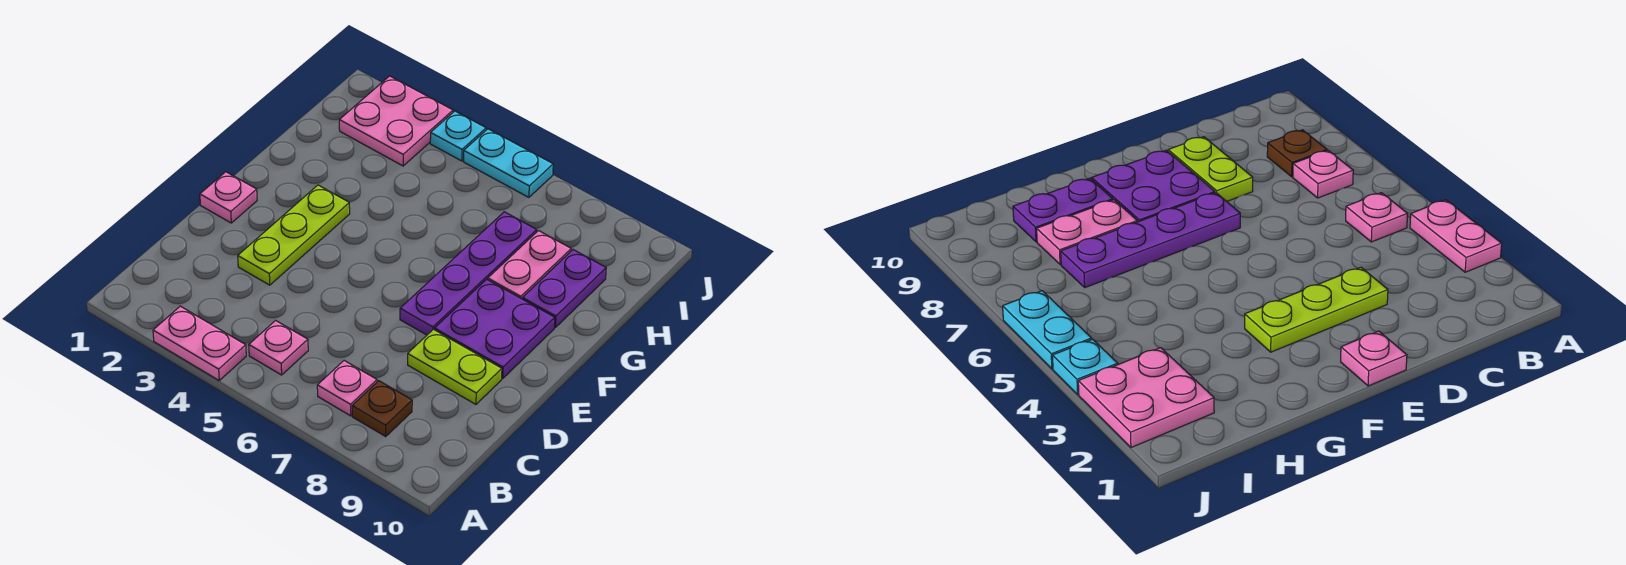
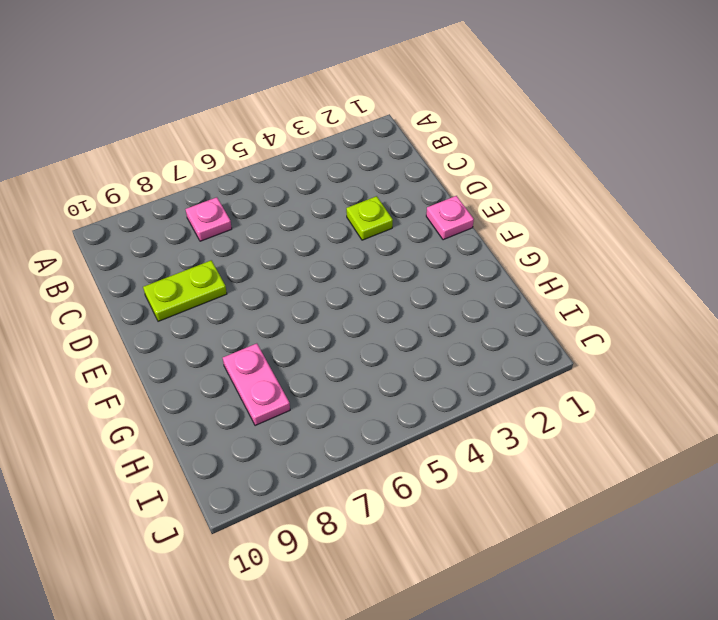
lime 1x1 plate [346,196,393,240] -> lime 1x3 plate [238,185,350,285]
none -> pink 1x2 plate [153,306,246,380]
none -> pink 1x1 plate [249,321,308,375]
none -> brown 1x1 plate [352,381,412,436]

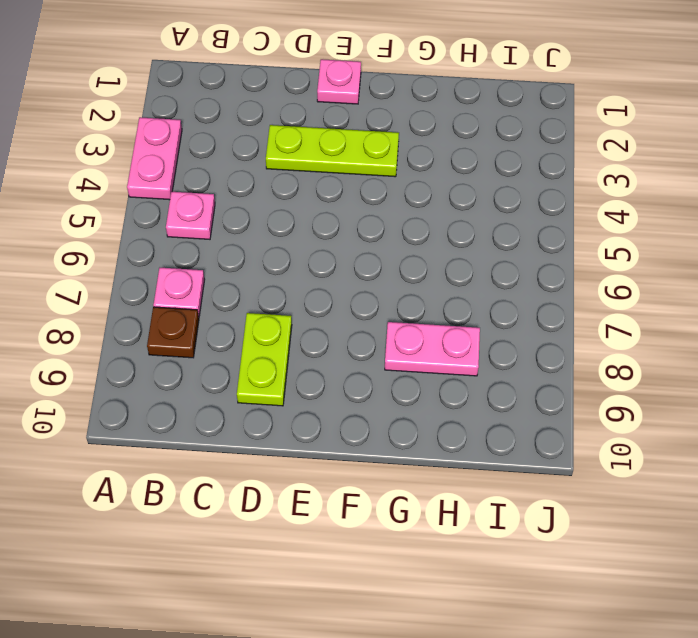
none -> purple 1x4 plate [400,212,537,335]
none -> purple 2x2 plate [435,279,555,378]
none -> purple 1x2 plate [523,250,606,328]

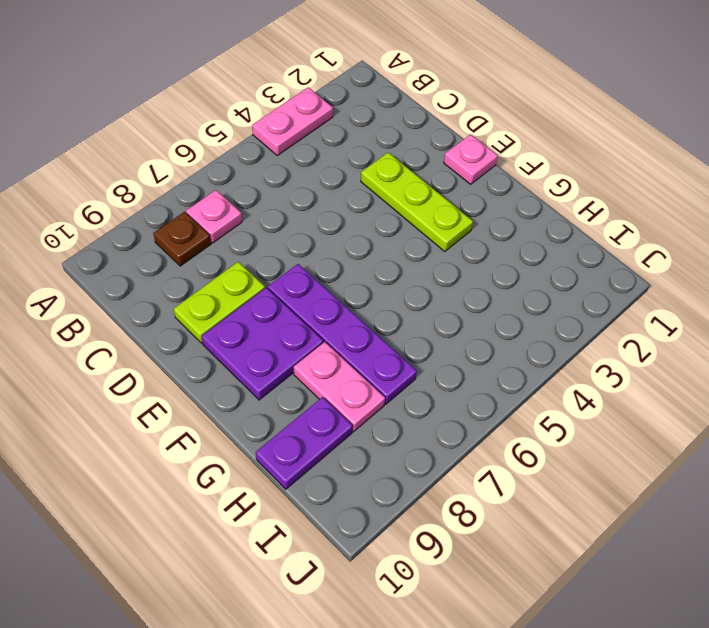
purple 1x2 plate [256,397,352,489] -> purple 1x2 plate turned to [523,250,606,328]
none -> pink 1x1 plate [249,321,308,375]
none -> pink 2x2 plate [339,76,453,166]
none -> cyan 1x1 plate [430,111,486,161]

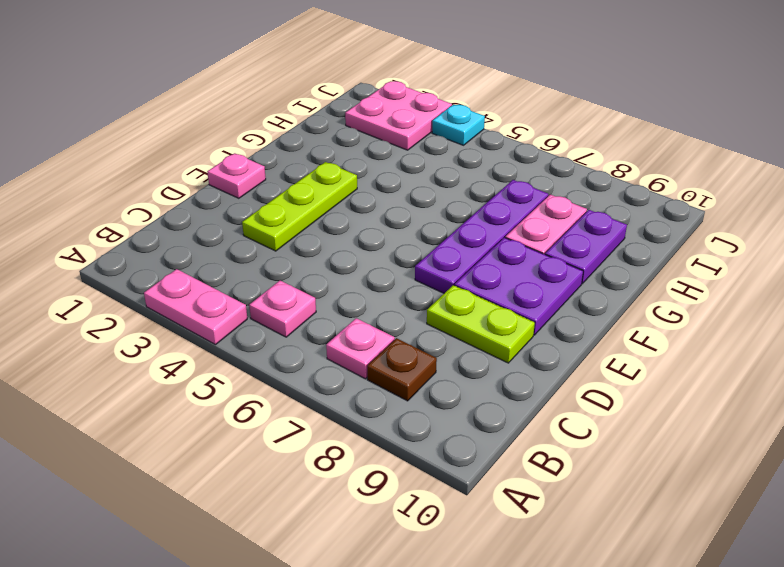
none -> cyan 1x2 plate [464,129,553,197]

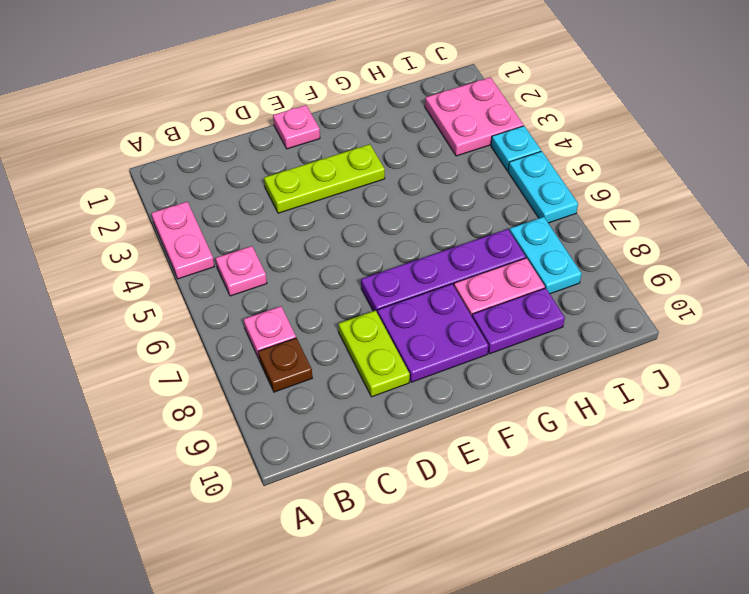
cyan 1x2 plate [510,217,582,294] -> none

